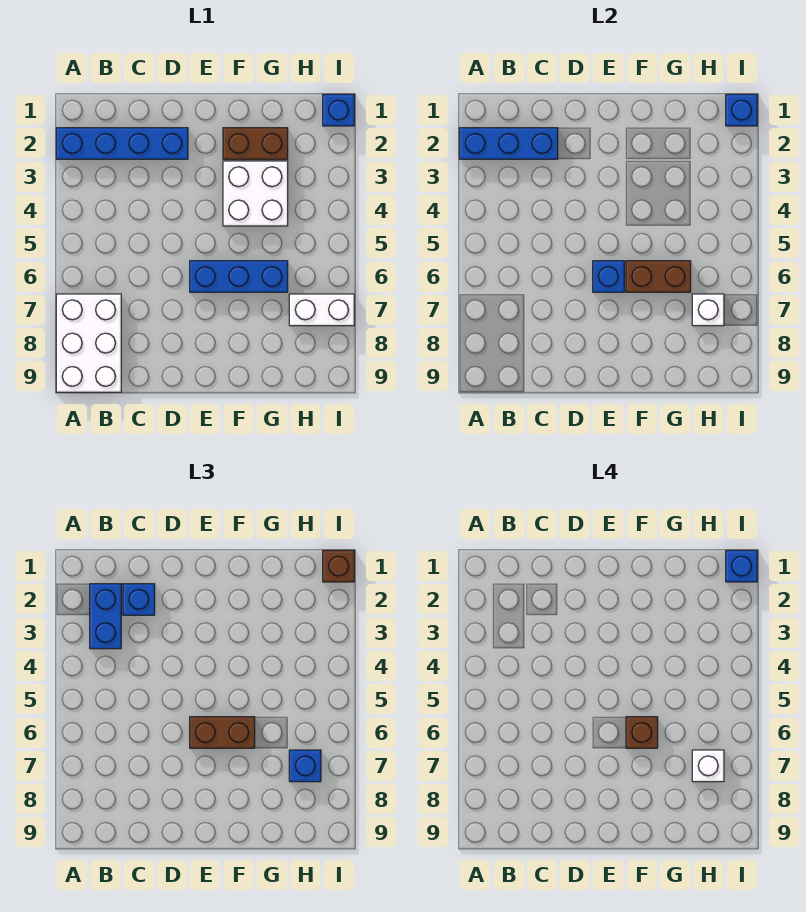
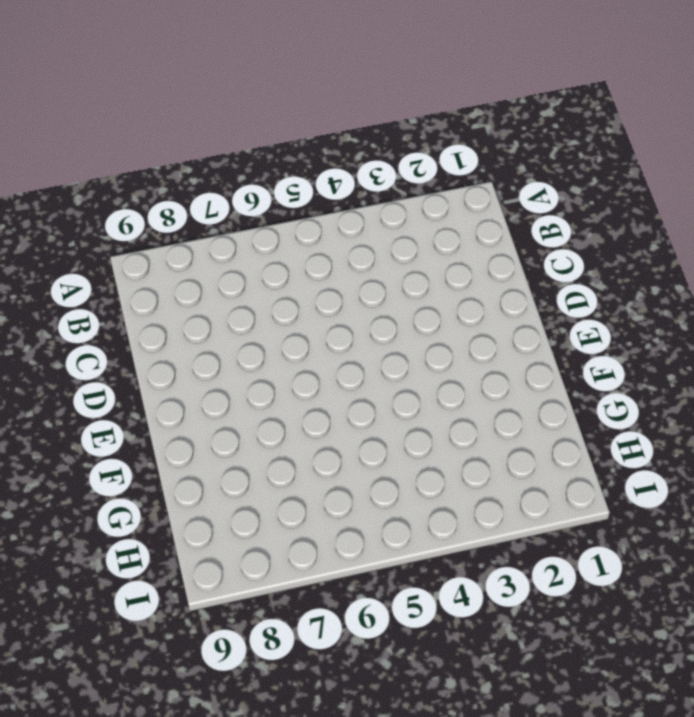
none -> blue 1x4 brick [56,128,188,159]
none -> white 2x3 brick [56,294,121,392]
none -> blue 1x3 brick [190,261,288,292]

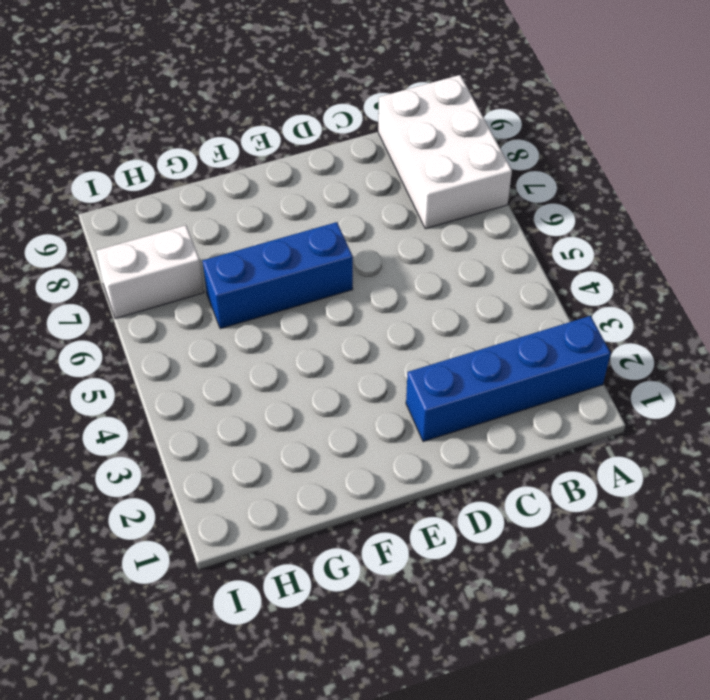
none -> brown 1x2 brick [223,128,288,159]
none -> white 2x2 brick [223,161,288,226]
none -> blue 1x1 brick [323,94,354,126]

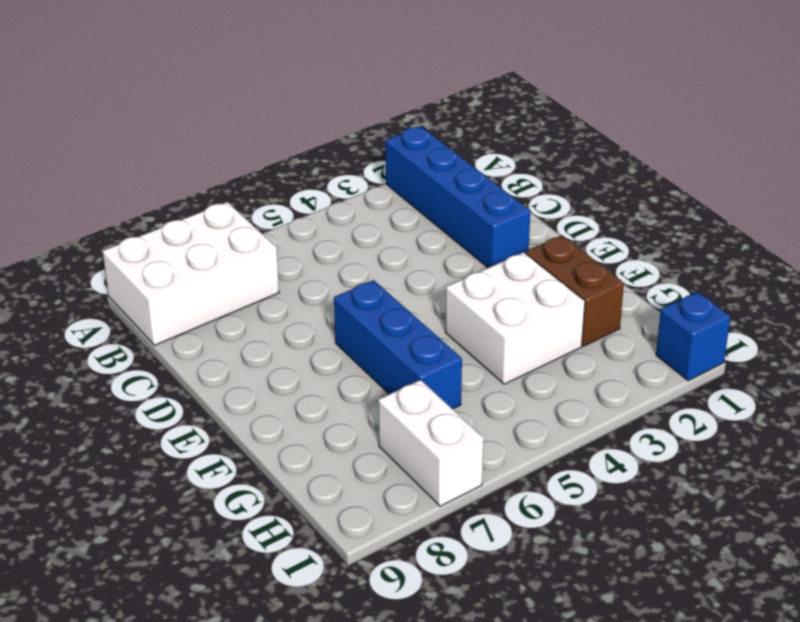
none -> blue 1x3 brick [459,128,558,159]
none -> blue 1x1 brick [593,261,624,292]
none -> brown 1x2 brick [626,261,691,292]

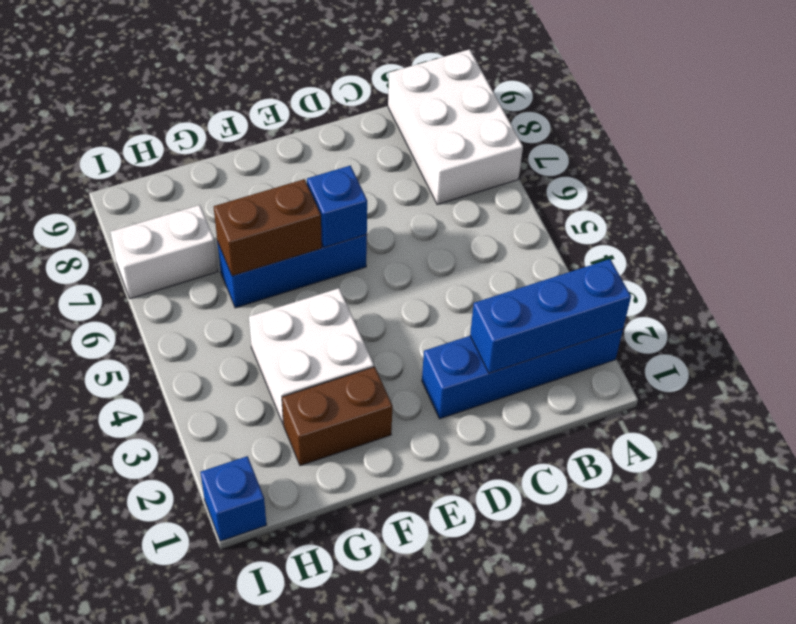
none -> white 1x1 brick [692,294,724,326]
none -> blue 1x1 brick [726,94,757,126]
none -> blue 1x2 brick [90,584,121,649]

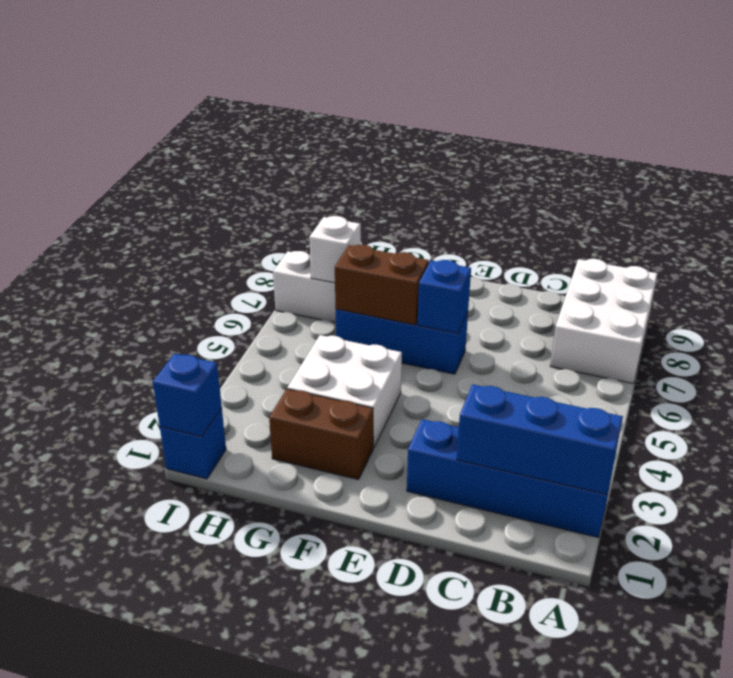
none -> blue 1x2 brick [90,584,121,649]
none -> blue 1x1 brick [123,584,155,615]
none -> brown 1x2 brick [190,717,255,748]

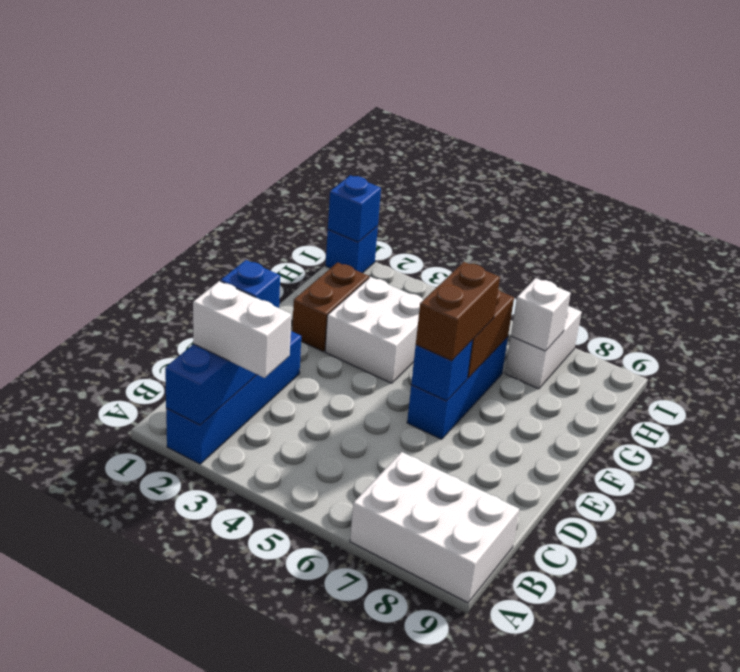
white 1x2 brick [193,281,291,378] -> blue 1x2 brick [90,584,121,649]
none -> blue 1x1 brick [289,750,321,782]
none -> brown 1x1 brick [323,550,354,582]
none -> brown 1x1 brick [626,717,658,748]

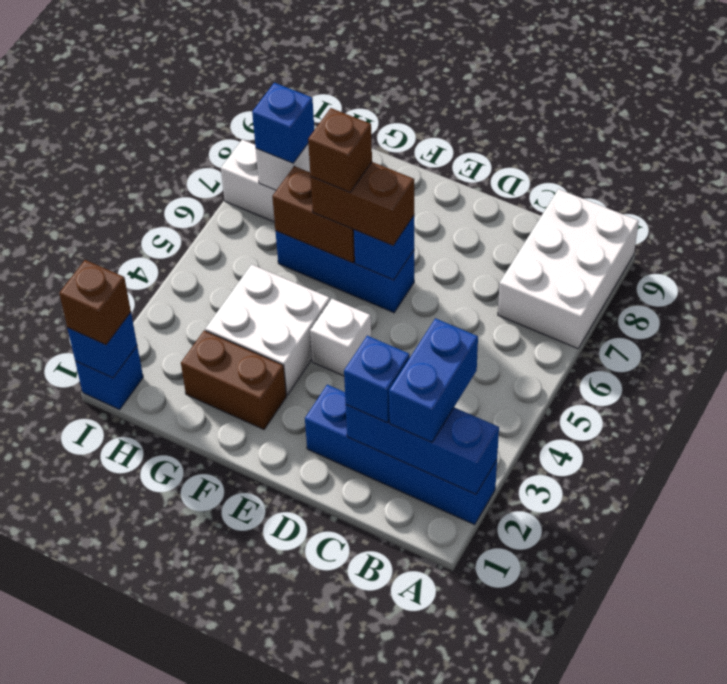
white 1x1 brick [310,299,371,376] -> white 1x1 brick moved to [692,750,724,782]
none -> blue 1x1 brick [726,550,757,582]

